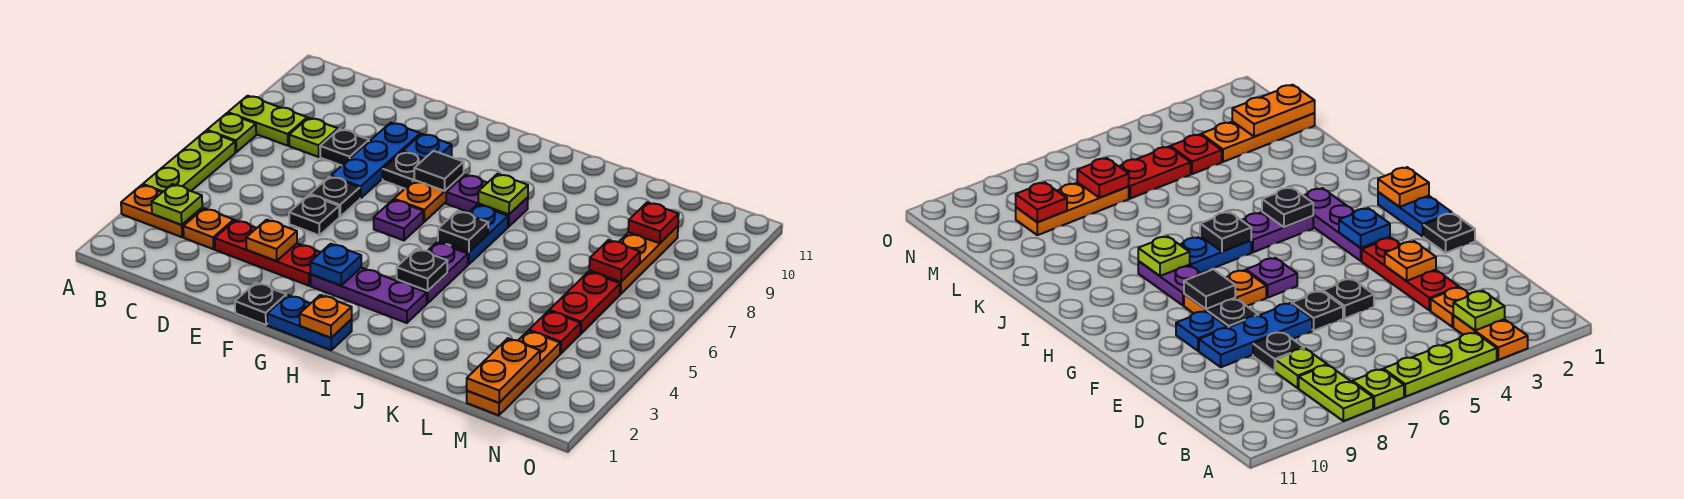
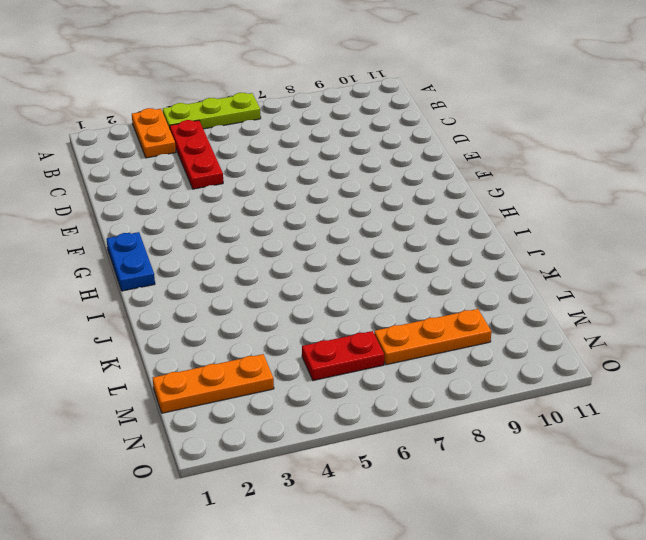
red 1x3 plate [170,120,223,189] -> red 1x3 plate moved to [215,220,321,286]
none -> lime 1x1 plate [207,113,256,152]
none -> lime 1x2 plate [228,96,307,146]
none -> orange 1x1 plate [183,208,234,249]
none -> lime 1x1 plate [289,118,338,157]

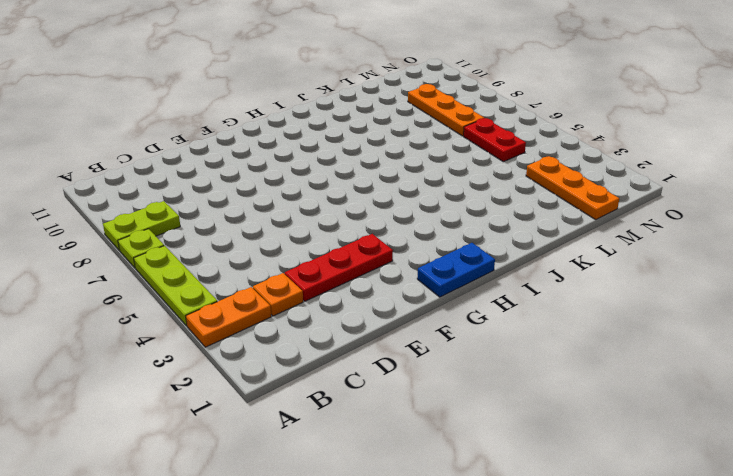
none -> lime 1x1 plate [289,118,338,157]
none -> black 1x1 plate [320,129,369,165]
none -> black 1x1 plate [289,195,339,235]
none -> black 1x1 plate [310,176,360,217]

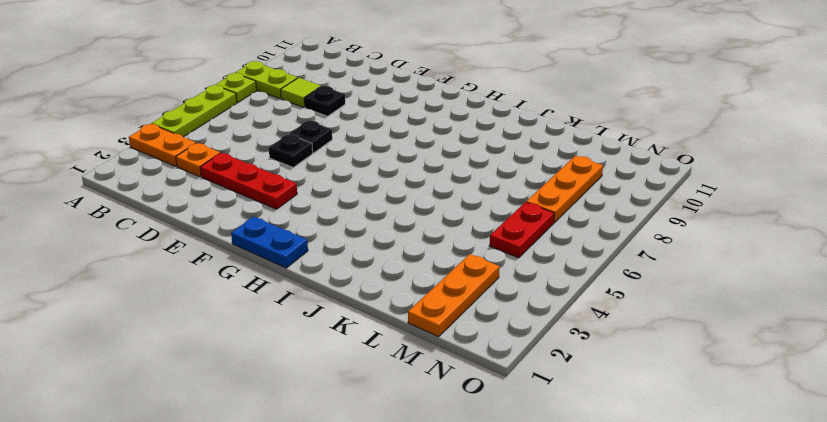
lime 1x1 tile [281,78,321,107] -> lime 1x1 plate [289,118,338,157]
none -> blue 1x3 plate [331,123,420,198]
none -> black 1x1 plate [235,283,286,325]
none -> black 1x1 plate [383,152,424,189]
none -> blue 1x1 plate [403,134,452,159]

